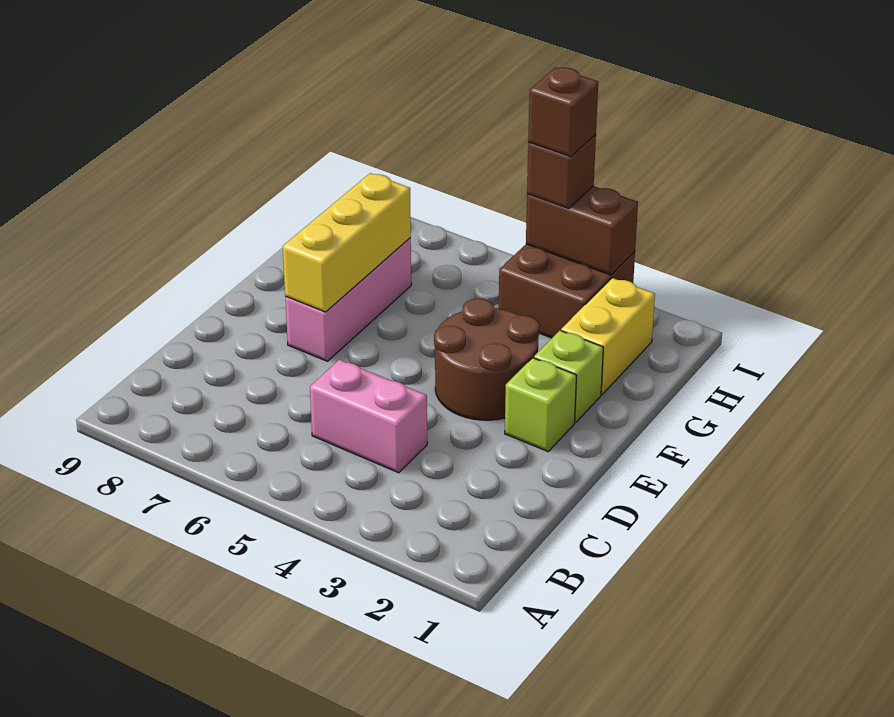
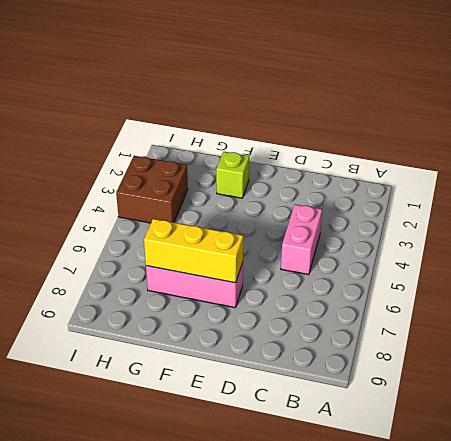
none -> lime 1x1 brick [505,358,576,451]
none -> brown 2x2 round brick [434,298,539,420]

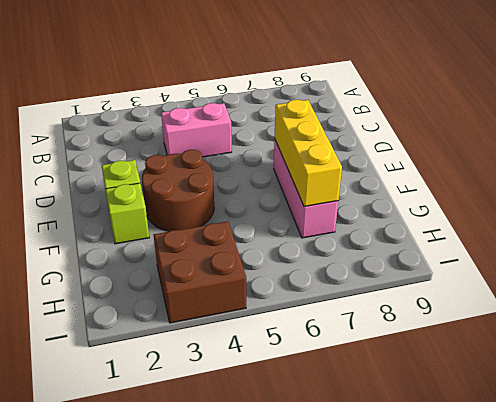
none -> yellow 1x2 brick [561,278,655,394]
none -> brown 1x2 brick [526,186,638,275]

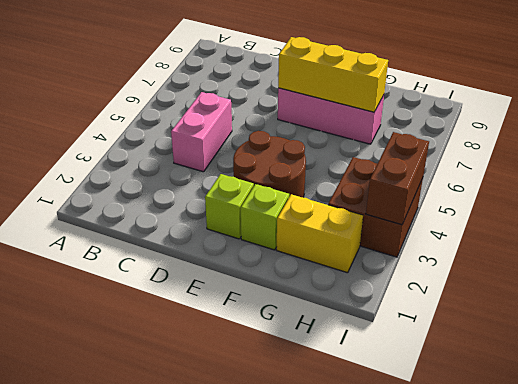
none -> brown 1x1 brick [527,135,596,209]
none -> brown 1x1 brick [528,67,598,157]

